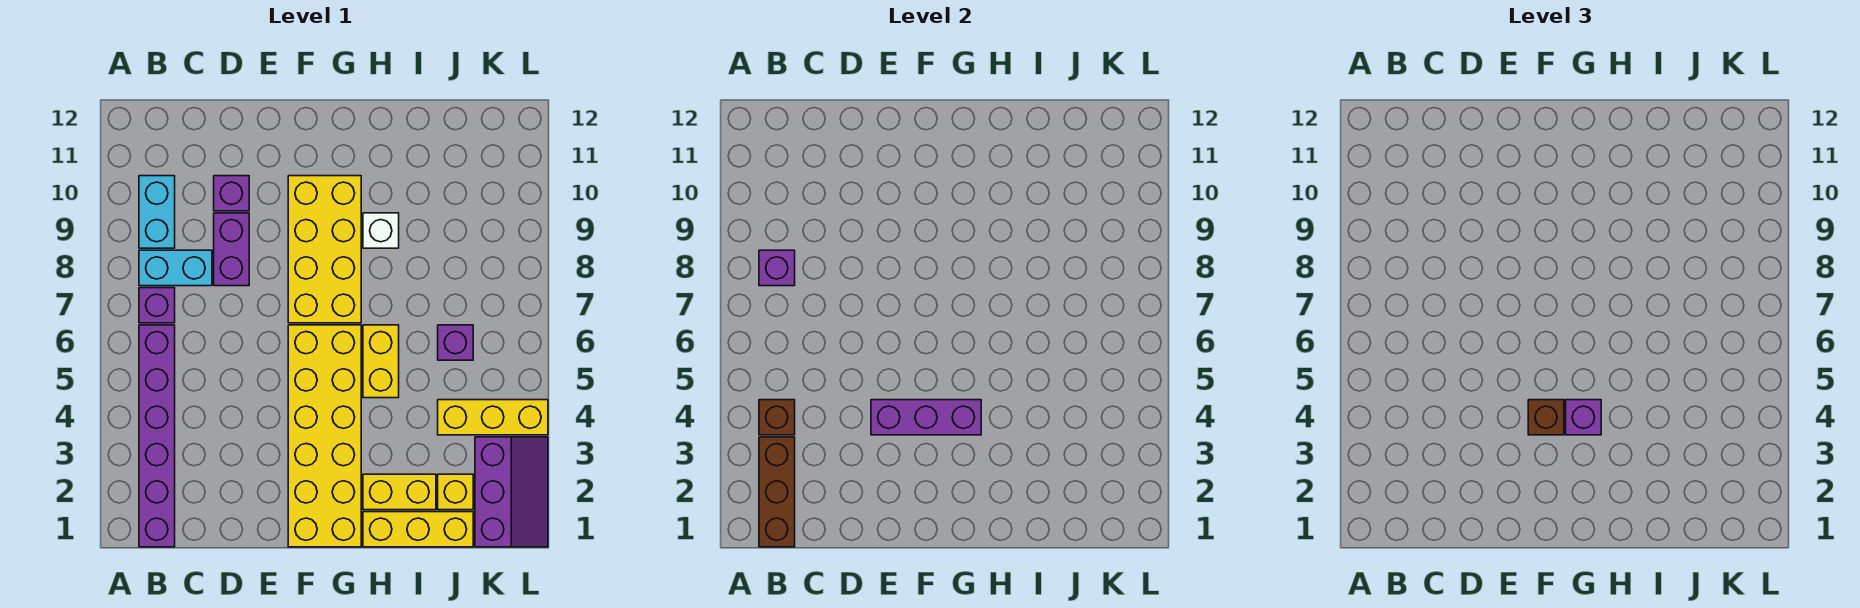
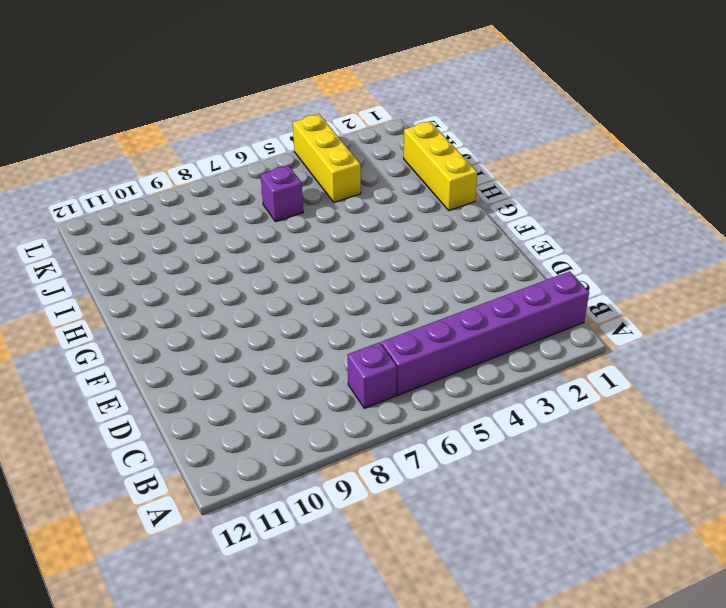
none -> cyan 1x2 brick [139,250,212,286]
none -> cyan 1x2 brick [139,176,175,248]
none -> purple 1x2 brick [214,213,249,286]

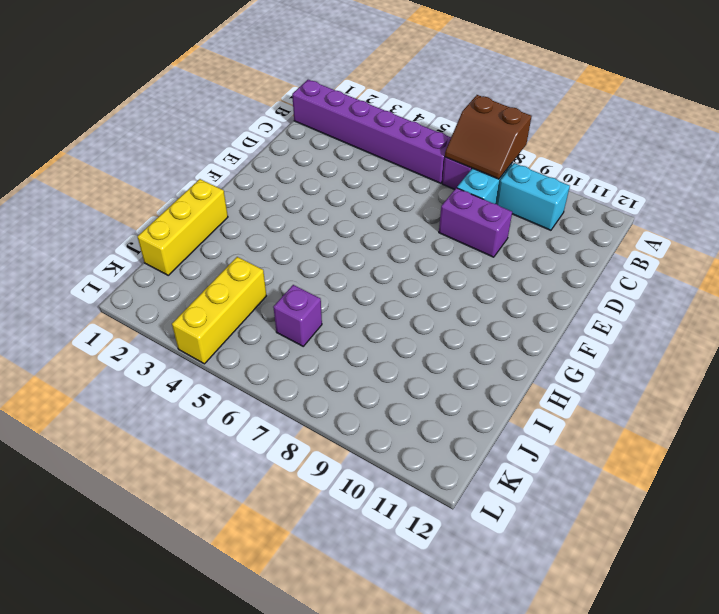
brown 2x2 slope [445,95,532,179] -> purple 1x1 brick [759,250,795,286]
none -> purple 1x1 brick [214,176,249,211]
none -> yellow 2x6 brick [288,325,361,547]
none -> yellow 2x4 brick [288,176,361,323]

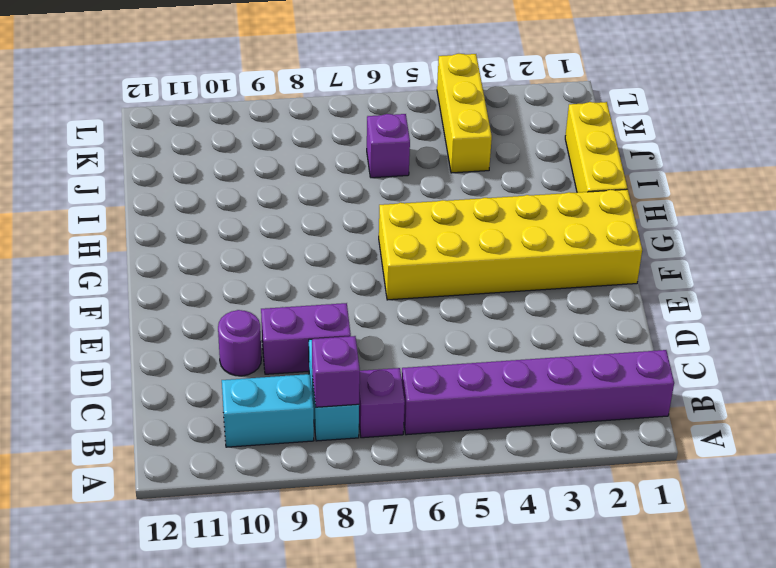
purple 1x1 round brick [218,310,261,376] -> purple 1x1 brick [214,176,249,211]
none -> yellow 2x4 brick [288,176,361,323]
none -> yellow 1x2 brick [363,474,436,510]
none -> yellow 1x2 brick [363,325,399,398]

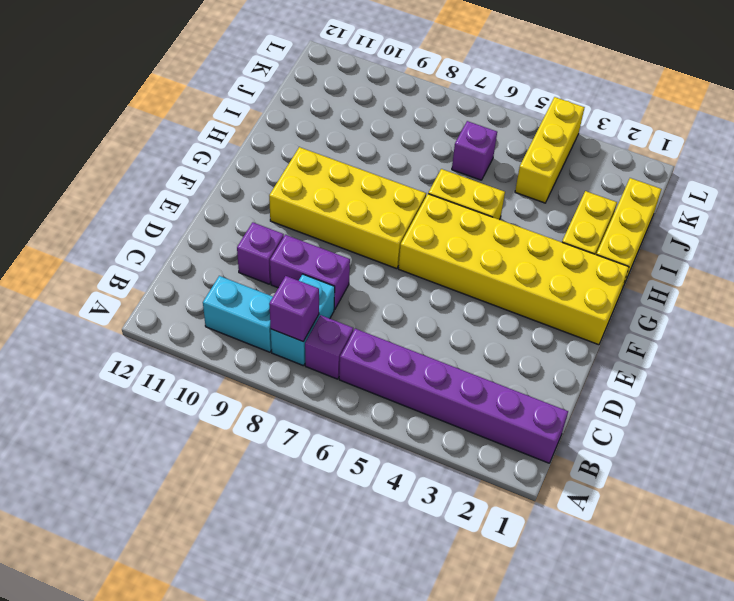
none -> white 1x1 brick [363,213,399,248]
none -> yellow 1x1 brick [438,474,473,510]
none -> purple 2x3 slope [475,437,548,547]

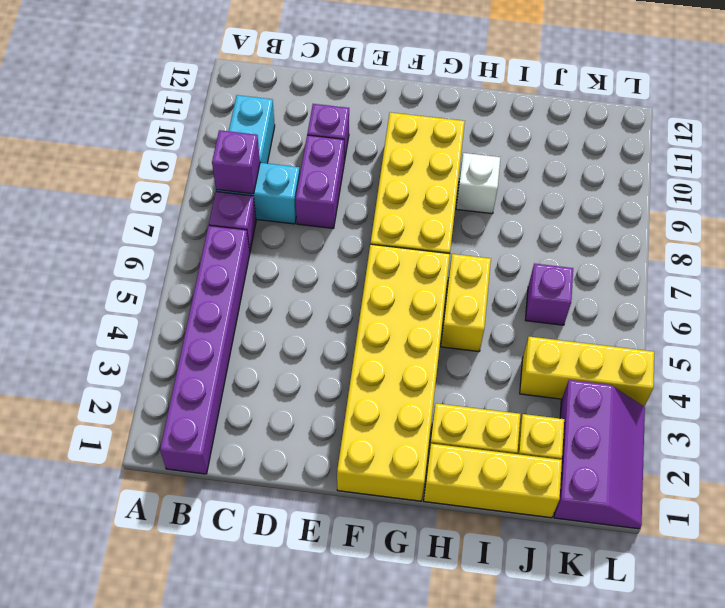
none -> brown 1x3 brick [759,437,795,547]
none -> brown 1x1 brick [759,400,795,435]
none -> purple 1x3 brick [871,400,981,435]

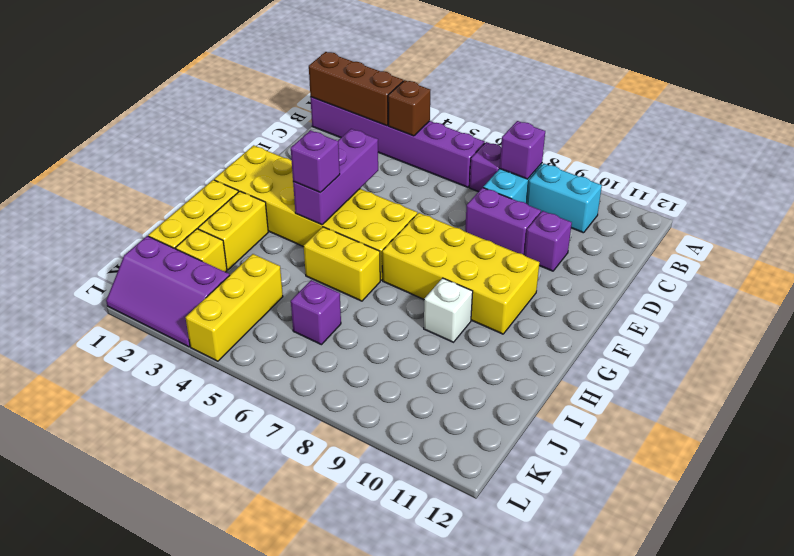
none -> brown 1x1 brick [1528,400,1564,435]

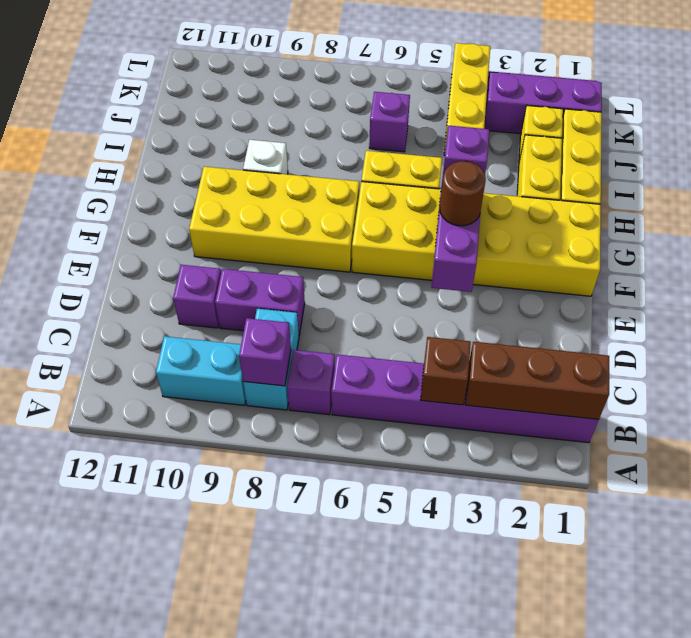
brown 1x1 round brick [440,161,486,226] -> brown 1x1 brick [1528,400,1564,435]

